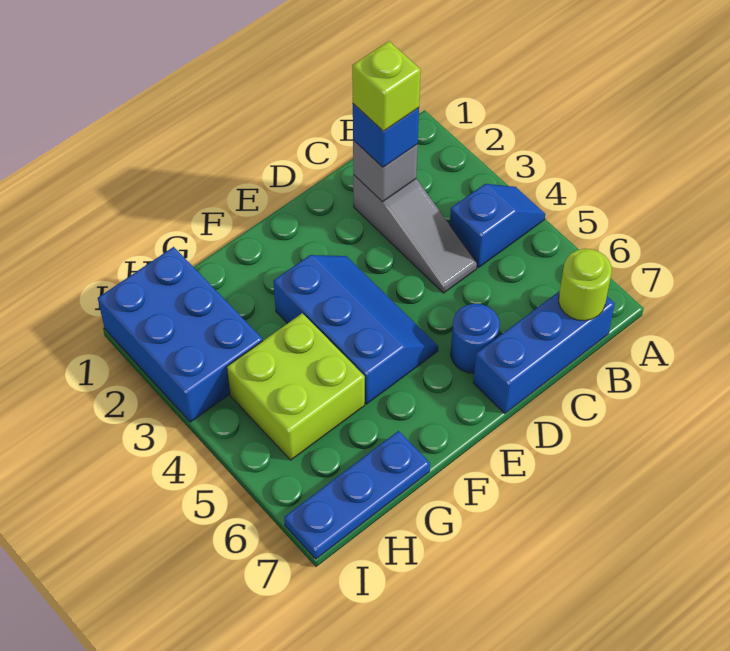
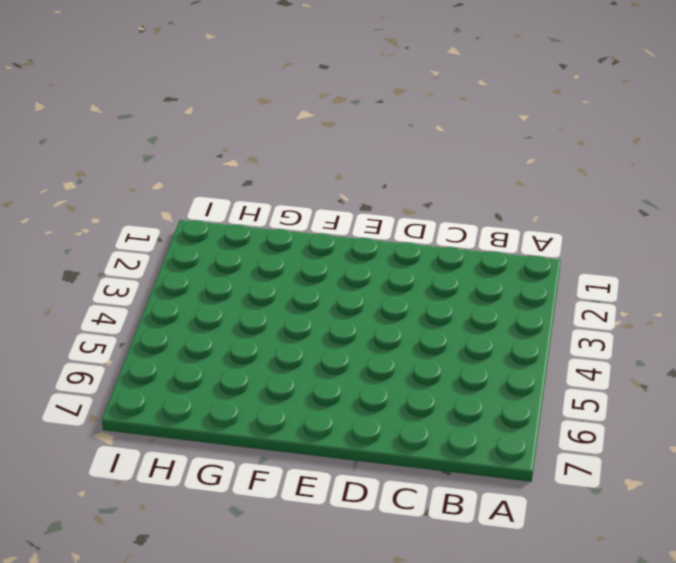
none -> blue 1x2 slope [449,184,545,268]
none -> blue 1x3 brick [473,291,615,413]
none -> grey 1x3 slope [353,175,477,293]

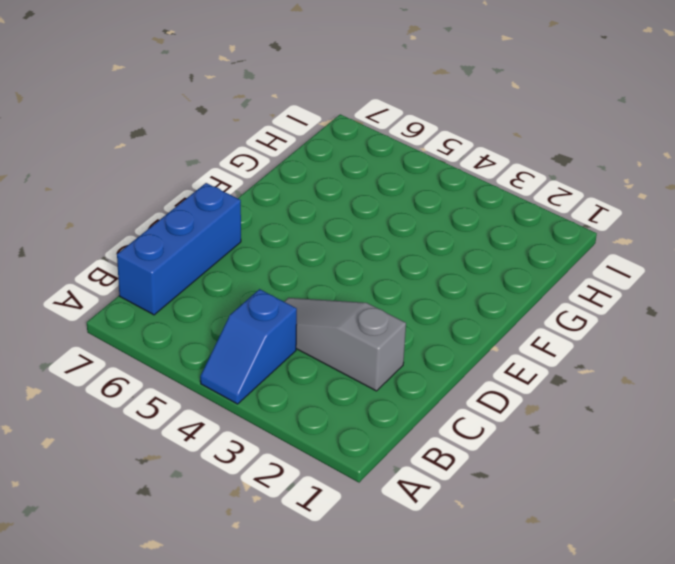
none -> blue 1x1 round brick [451,304,500,373]
none -> blue 2x3 slope [273,255,438,404]
none -> lime 2x2 brick [227,313,365,460]

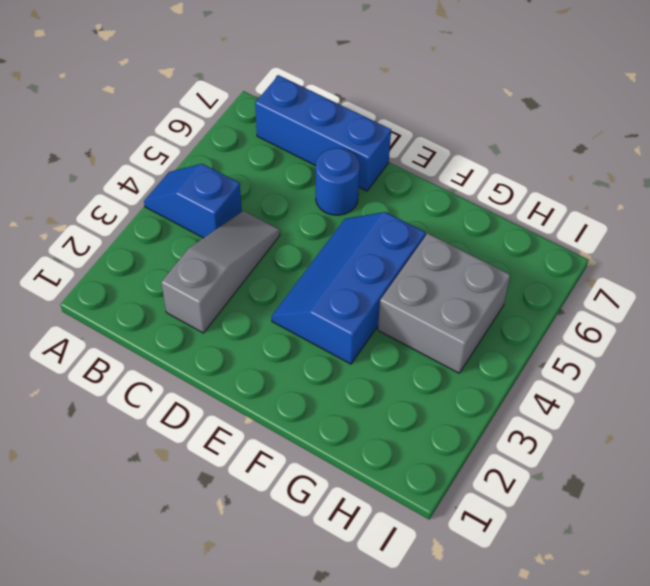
grey 2x2 brick [378,233,510,373] -> lime 2x2 brick [227,313,365,460]
none -> blue 1x3 plate [284,431,430,559]
none -> blue 2x3 brick [98,247,263,422]
none -> lime 1x1 round brick [559,249,612,321]

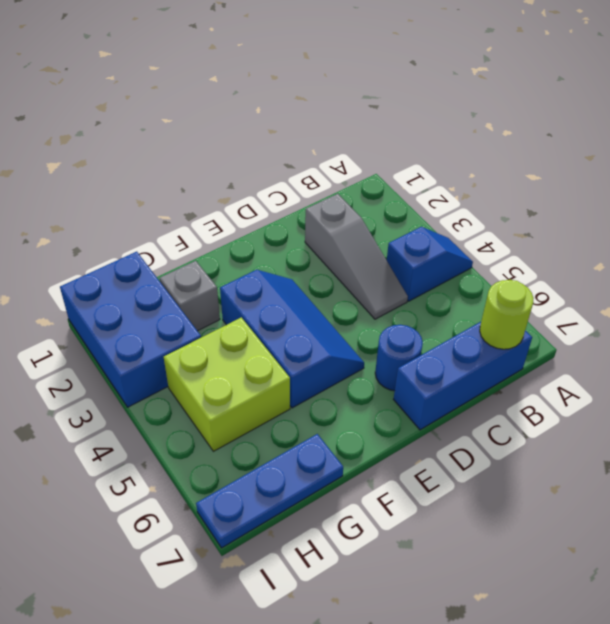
grey 1x1 brick [160,261,220,331] -> grey 1x1 brick moved to [353,140,418,202]
none -> blue 1x1 brick [353,104,419,167]
none -> lime 1x1 brick [352,41,421,131]

